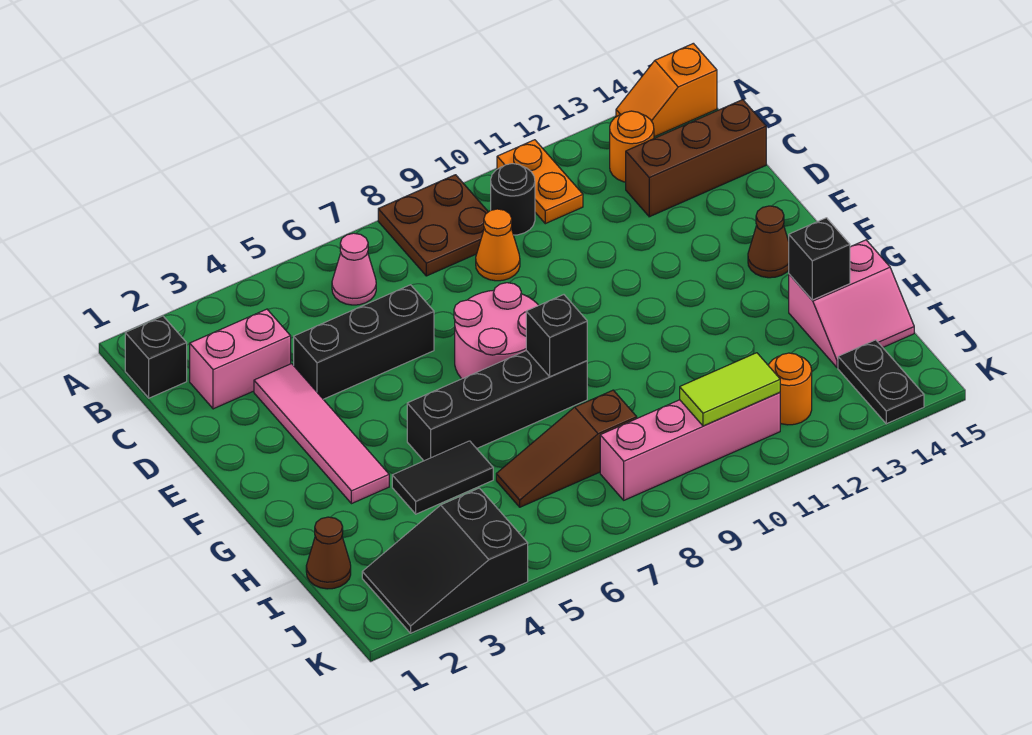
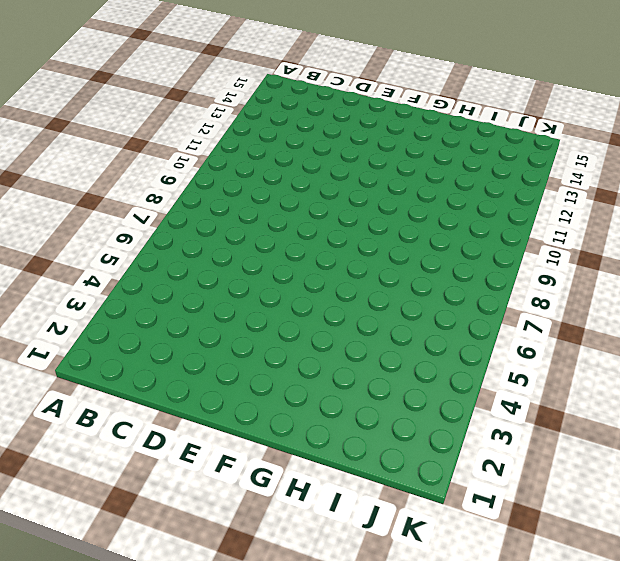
none -> brown 2x2 plate [378,175,488,276]
none -> orange 1x2 plate [497,140,583,224]
none -> orange 1x2 slope [616,43,717,137]

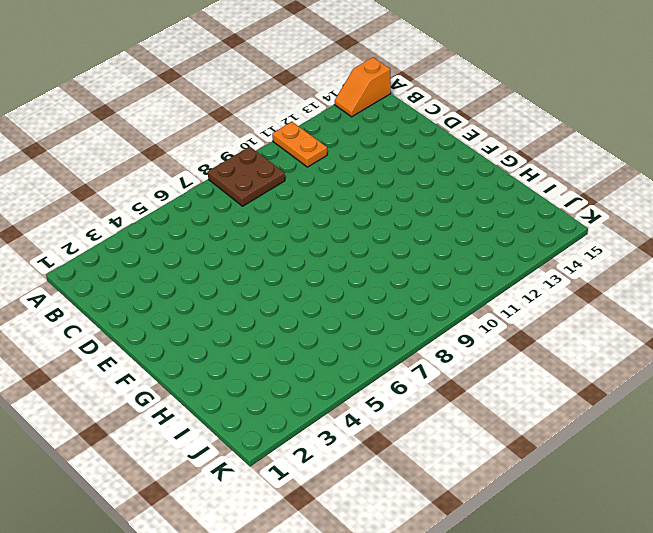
none -> black 1x1 brick [125,316,187,398]
none -> pink 1x1 cone [332,233,376,305]
none -> black 1x1 round brick [491,164,535,235]

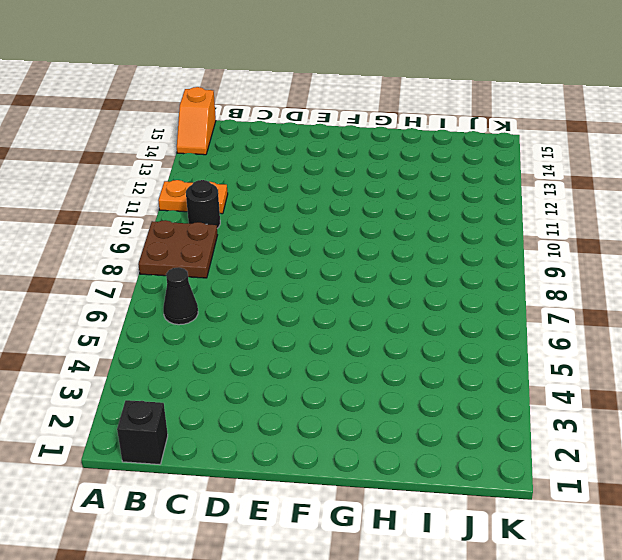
black 1x1 cone [163,267,198,325] -> pink 1x1 cone [332,233,376,305]
none -> orange 1x1 round brick [610,111,654,182]
none -> pink 1x2 brick [190,309,291,409]
none -> orange 1x1 cone [476,209,520,281]

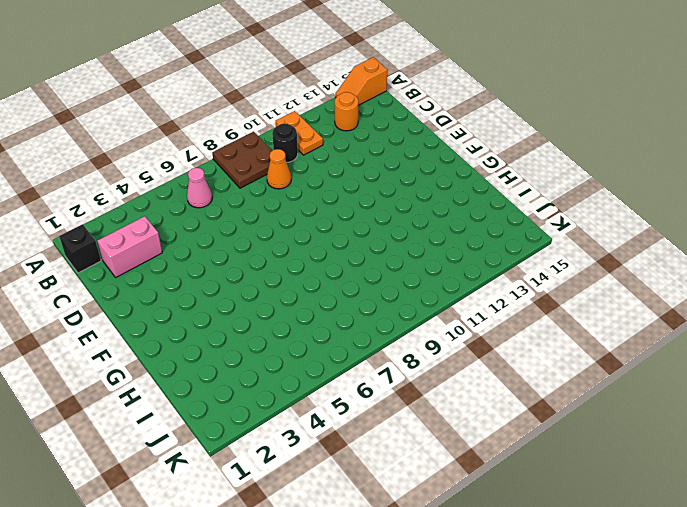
none -> brown 1x3 brick [626,100,766,217]
none -> pink 1x4 tile [254,364,389,504]
none -> black 1x3 brick [294,285,434,399]

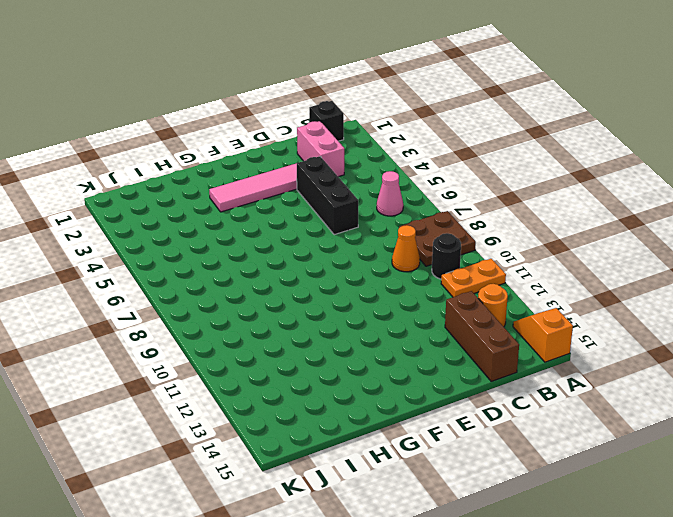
none -> pink 2x2 round brick [454,283,539,379]
none -> brown 1x1 cone [748,206,789,278]
none -> black 1x4 brick [407,351,587,461]

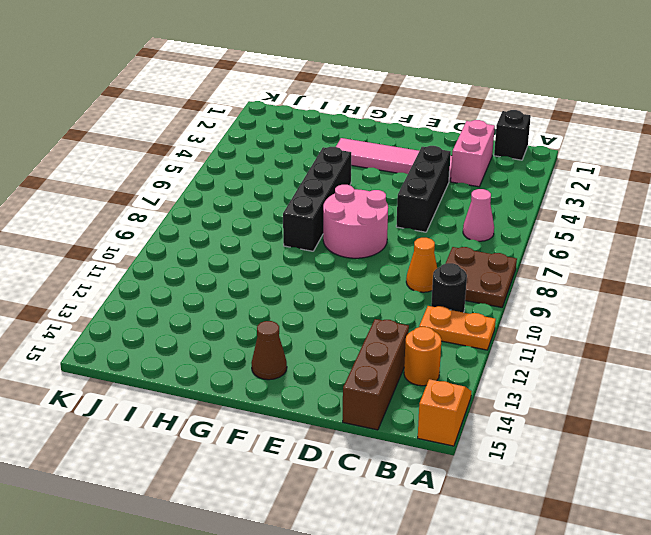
none -> black 1x2 tile [392,441,493,514]
none -> pink 2x2 slope [789,240,914,368]
none -> brown 1x1 cone [306,517,351,589]

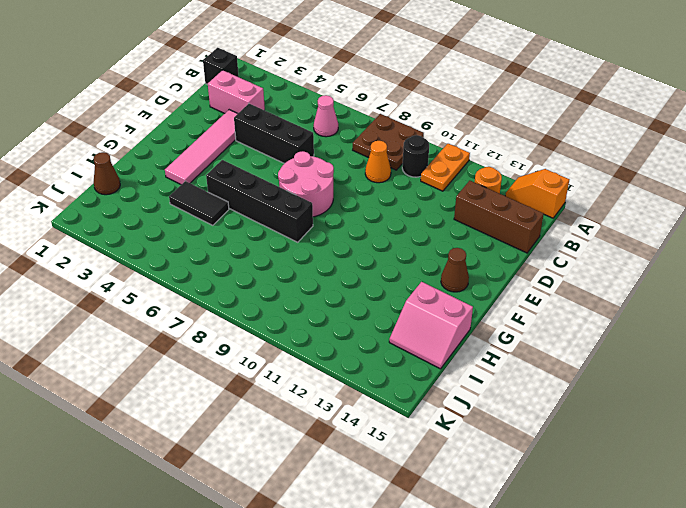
none -> brown 1x3 slope [496,390,637,507]
none -> black 2x3 slope [362,488,528,633]
none -> pink 1x4 brick [600,392,780,500]

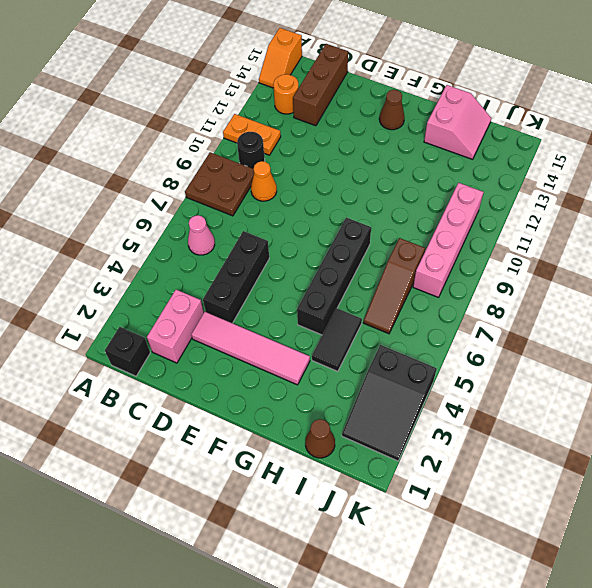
none -> pink 2x2 round brick [454,283,539,379]
none -> orange 1x1 round brick [768,353,812,425]
none -> black 1x2 plate [838,340,924,424]

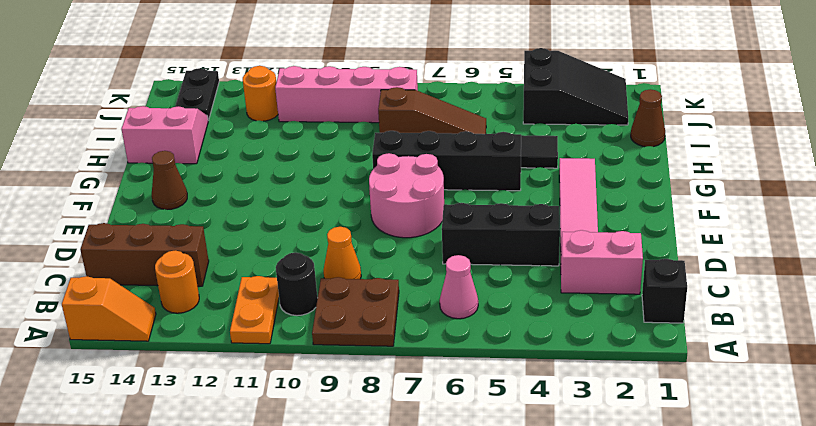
none -> black 1x1 brick [526,295,587,377]
none -> black 1x1 brick [789,218,850,300]
none -> lime 1x2 tile [680,353,780,426]

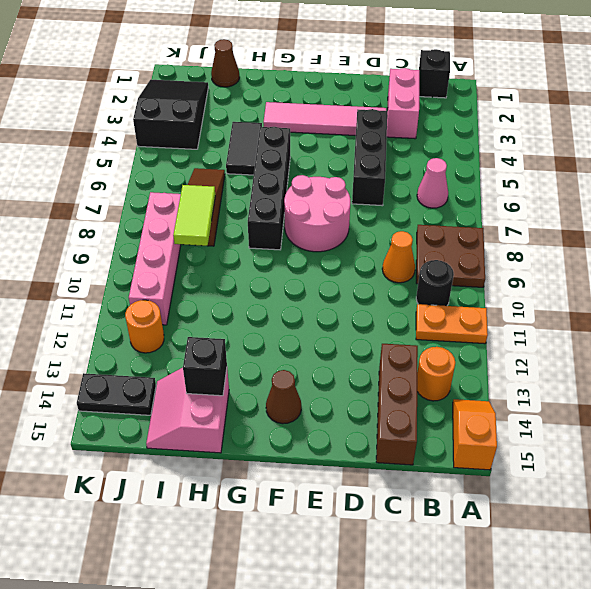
lime 1x2 tile [173,185,215,246] -> lime 1x2 tile moved to [680,353,780,426]
none -> black 1x1 brick [526,295,587,377]

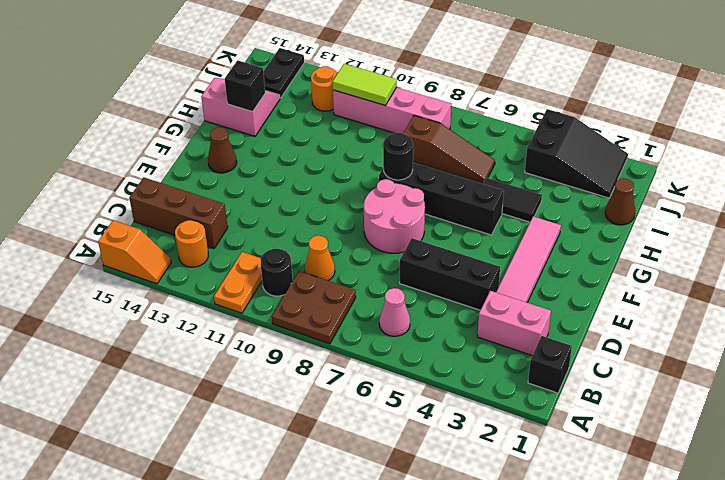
black 1x1 round brick [383,133,413,180] -> black 1x1 brick [526,295,587,377]

